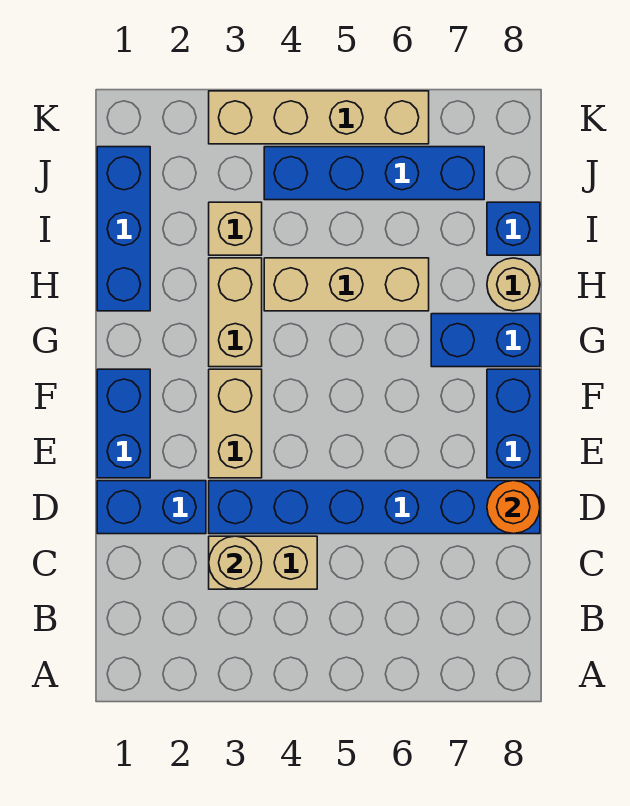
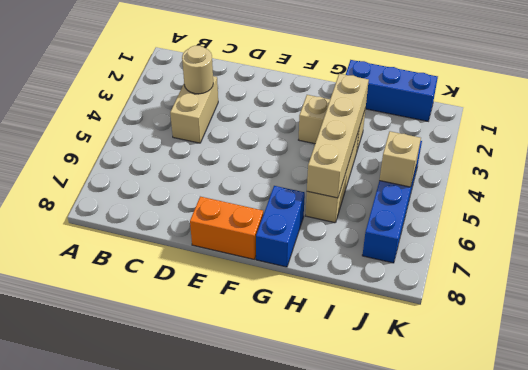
orange 1x2 brick [190,197,263,259] -> blue 1x2 brick [487,369,540,478]
tan 1x4 brick [307,74,369,198] -> tan 1x4 brick moved to [209,91,429,144]
tan 1x1 brick [379,131,421,187] -> tan 1x1 brick moved to [209,202,262,255]
none -> blue 1x2 brick [97,481,206,534]
none -> blue 1x6 brick [209,481,540,534]
none -> blue 1x2 brick [97,369,150,478]

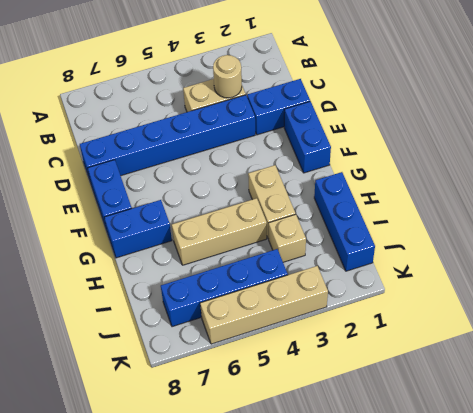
none -> tan 1x2 brick [209,369,262,478]
none -> tan 1x1 round brick [487,258,540,311]
none -> blue 1x1 brick [487,202,540,255]

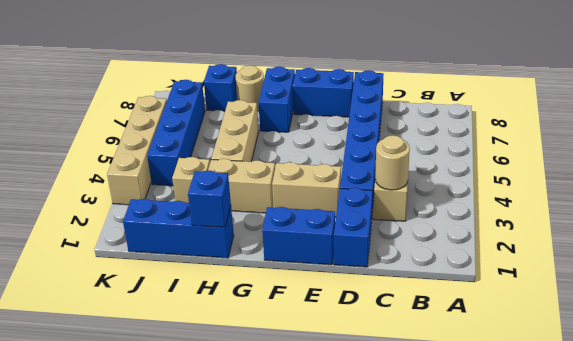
blue 1x1 brick [188,170,231,227] -> none
none -> orange 1x1 round brick [487,481,540,534]

